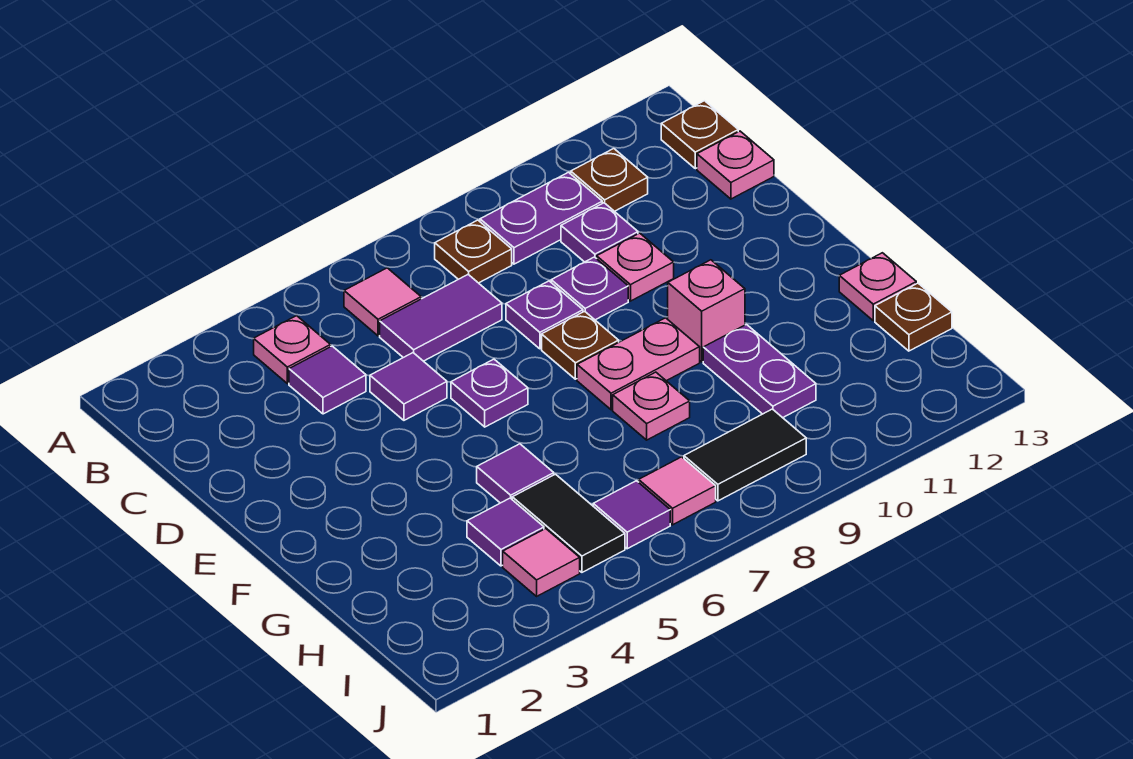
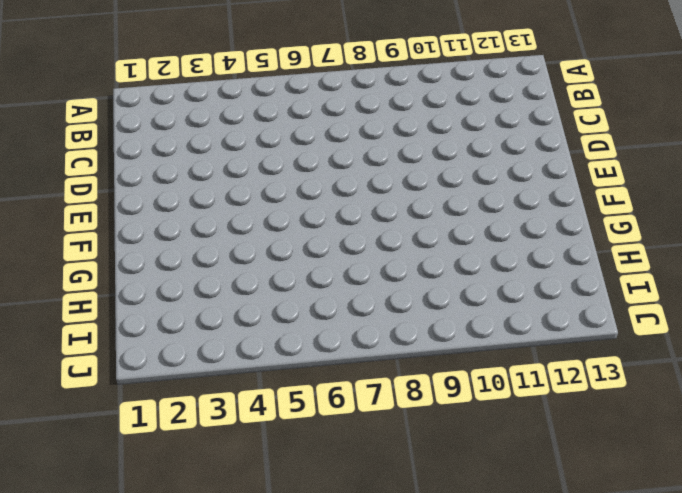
none -> pink 1x1 plate [254,316,331,384]
none -> pink 1x1 tile [344,268,421,336]
none -> brown 1x1 plate [435,220,512,283]

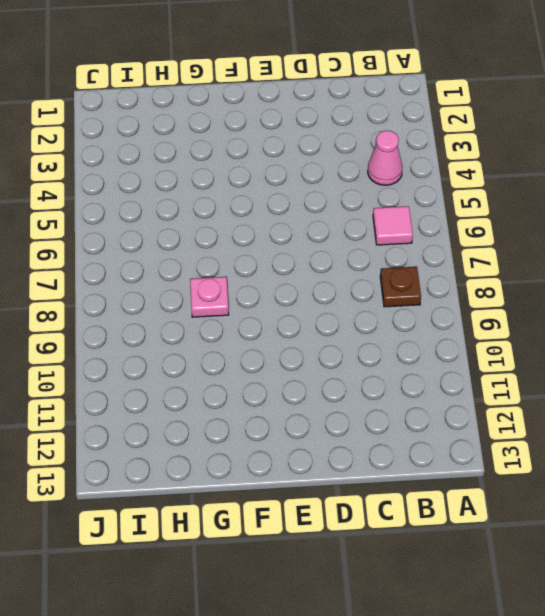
pink 1x1 cone [368,130,403,185] -> pink 1x1 plate [254,316,331,384]
none -> purple 1x2 plate [480,172,602,264]
none -> brown 1x1 plate [571,149,648,211]
none -> brown 1x1 plate [661,101,738,169]

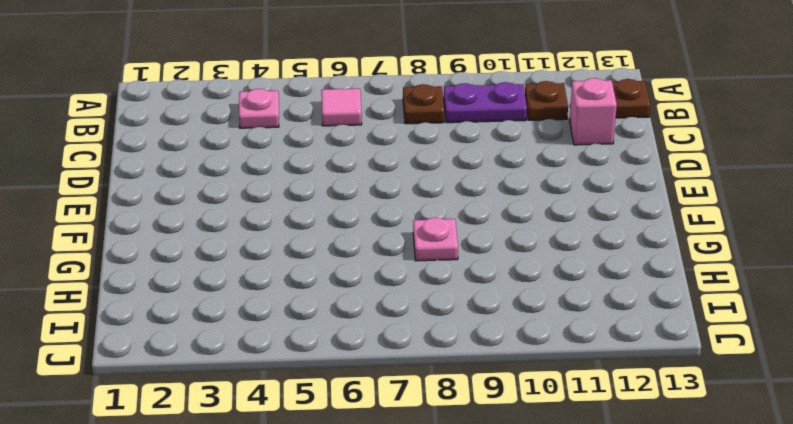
pink 1x1 brick [570,78,617,145] -> pink 1x1 brick moved to [668,260,745,362]
none -> purple 1x1 tile [289,346,366,414]
none -> purple 1x2 tile [380,275,502,361]
none -> purple 1x1 plate [561,203,638,262]

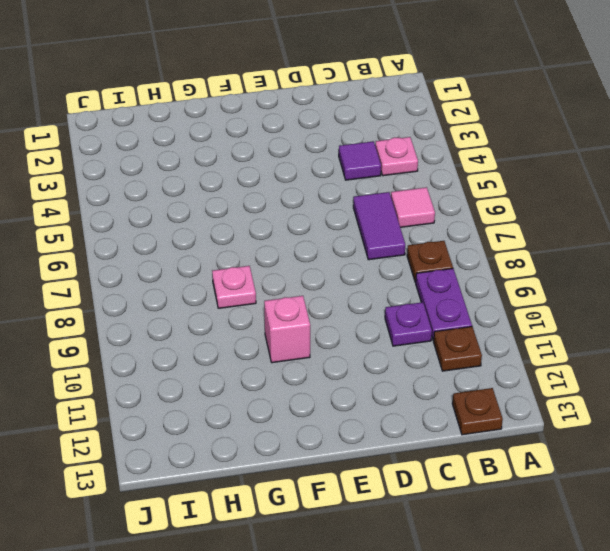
none -> pink 1x1 plate [697,131,774,199]
none -> purple 1x1 tile [370,353,447,420]
none -> purple 1x1 plate [506,281,583,349]

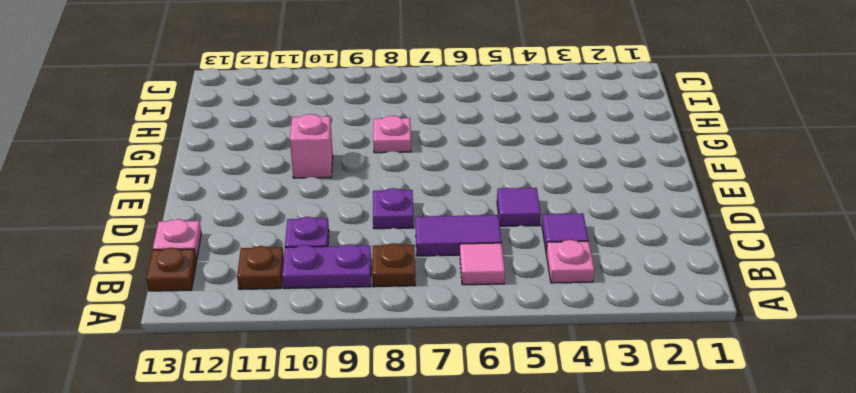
none -> purple 1x1 plate [551,257,628,320]
none -> pink 1x1 plate [597,233,674,301]
none -> purple 1x1 plate [451,359,528,427]

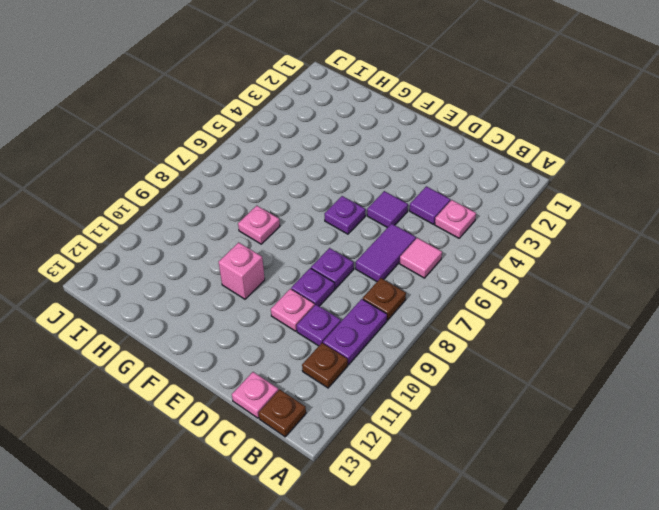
none -> brown 1x1 plate [542,311,619,379]
none -> pink 1x2 plate [577,318,700,410]
none -> purple 1x1 tile [477,444,554,503]

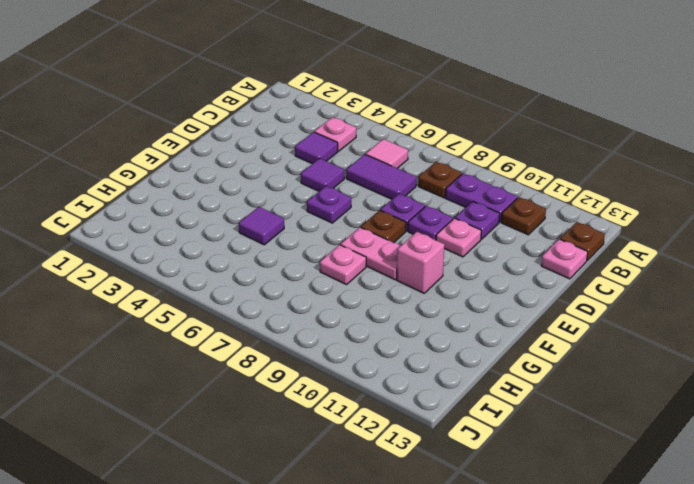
none -> purple 1x2 plate [703,324,816,418]
none -> pink 1x1 plate [839,253,916,321]
none -> purple 1x1 tile [467,498,544,566]

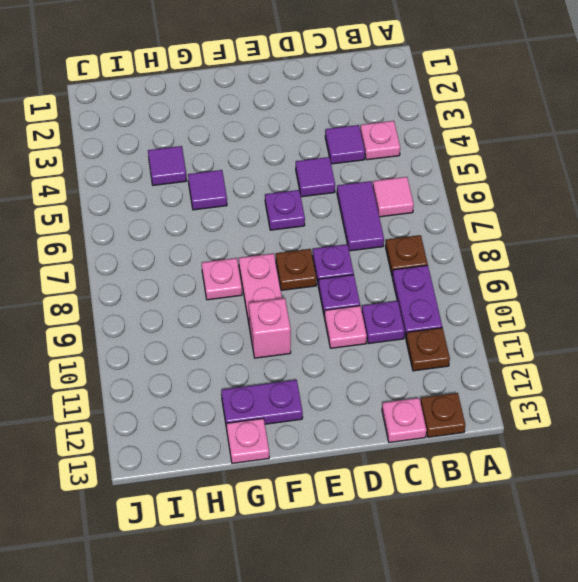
purple 1x2 plate [221,380,303,428] -> purple 1x2 plate moved to [703,324,816,418]
none -> black 1x2 tile [512,474,625,572]
none -> brown 1x1 plate [875,283,952,351]
none -> pink 1x1 tile [503,529,580,596]

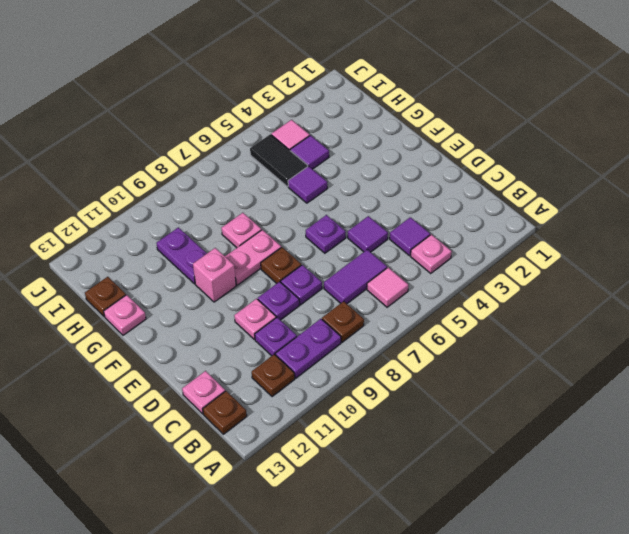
none -> purple 1x1 tile [593,481,670,549]
none -> pink 1x1 tile [639,457,716,525]
none -> black 1x2 tile [684,409,806,501]

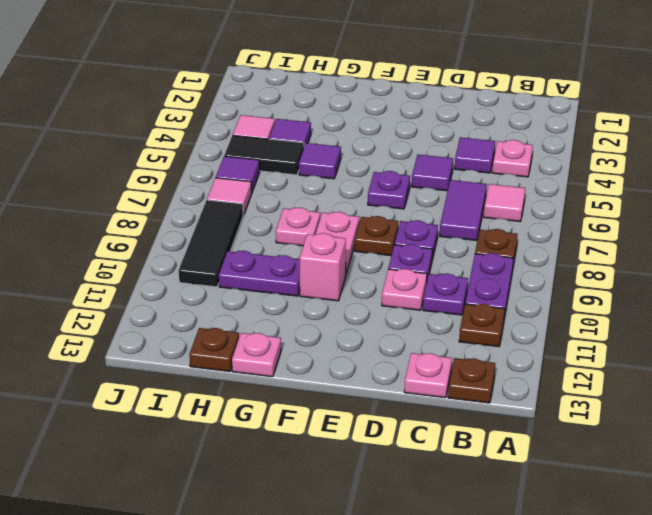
black 1x3 tile [179,200,243,287] -> black 1x2 tile [684,409,806,501]

